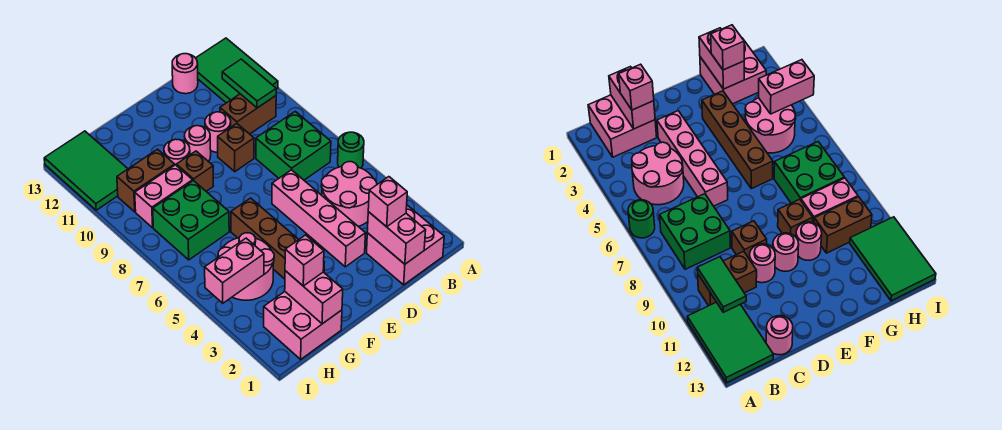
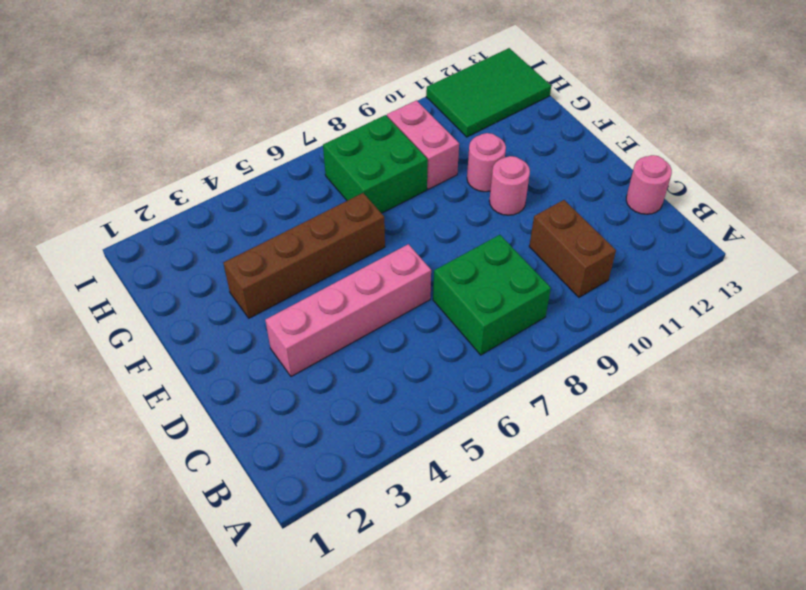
none -> green 1x1 round brick [338,132,364,168]
none -> green 2x3 tile [196,38,278,103]
none -> pink 2x2 brick [367,205,444,285]

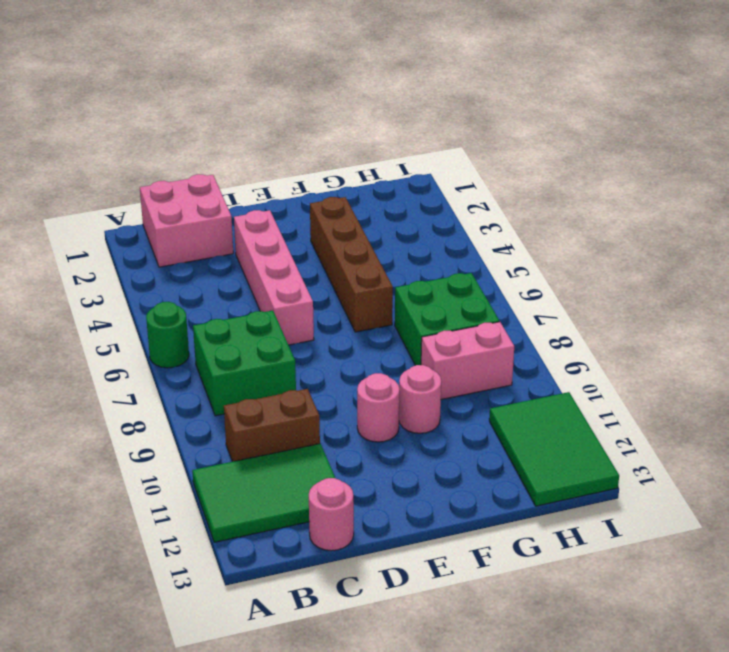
green 2x3 tile [192,444,335,542] -> green 2x3 tile turned to [196,38,278,103]
none -> pink 2x2 round brick [321,162,377,226]
none -> brown 1x1 brick [218,124,254,172]
none -> pink 1x1 round brick [205,112,231,152]

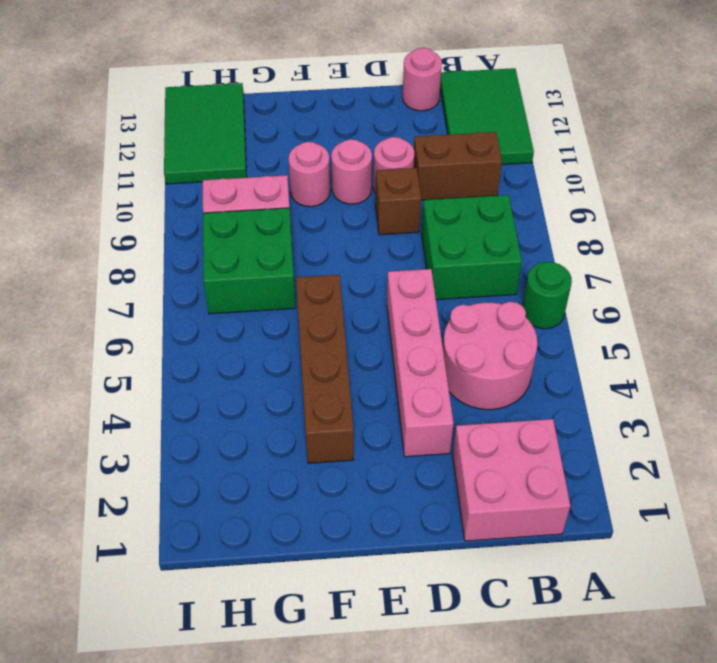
none -> brown 1x1 brick [176,151,213,191]
none -> pink 2x2 brick [264,292,342,359]
none -> pink 2x2 round brick [218,233,274,300]

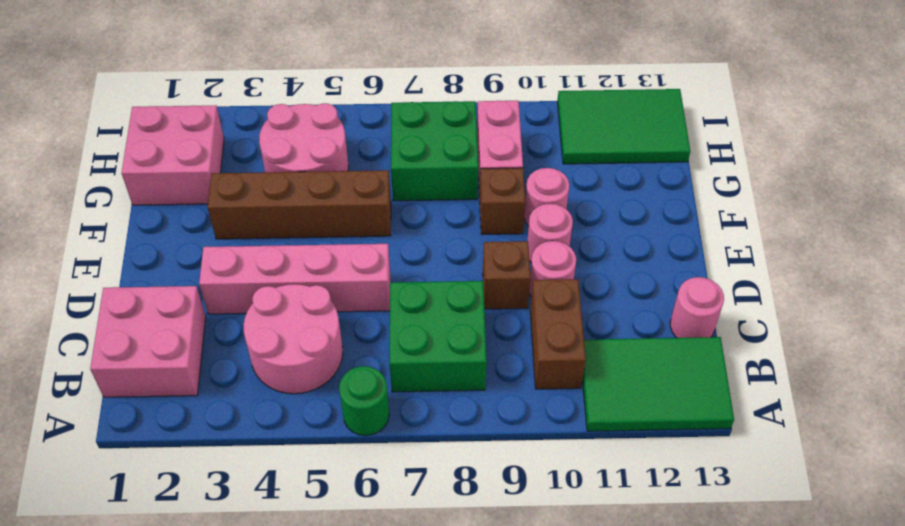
none -> brown 1x2 brick [117,149,175,212]
none -> green 1x2 tile [222,59,276,108]
none -> pink 1x2 brick [367,212,426,264]

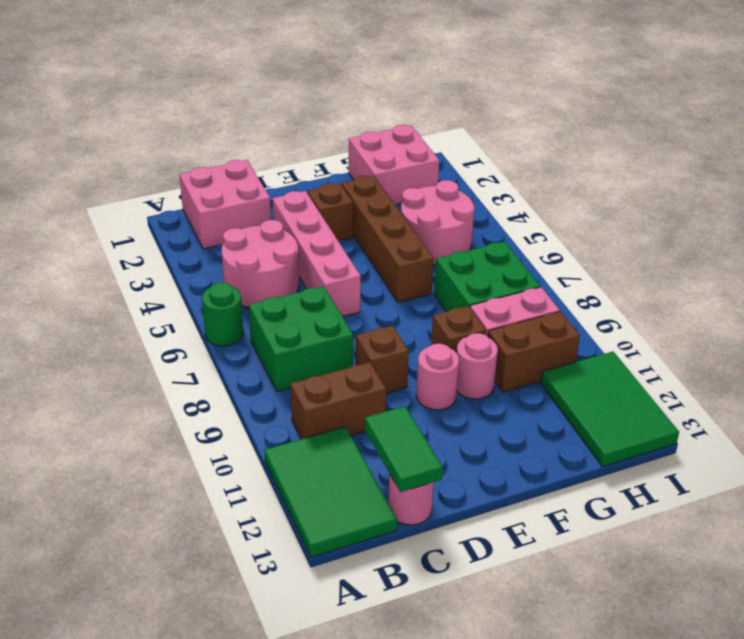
green 1x2 tile [365,406,443,492] -> green 1x2 tile moved to [222,59,276,108]
brown 1x1 brick [307,183,353,241] -> none
none -> pink 1x1 round brick [205,112,231,152]
none -> pink 1x2 brick [367,212,426,264]
none -> pink 1x2 brick [285,271,343,324]

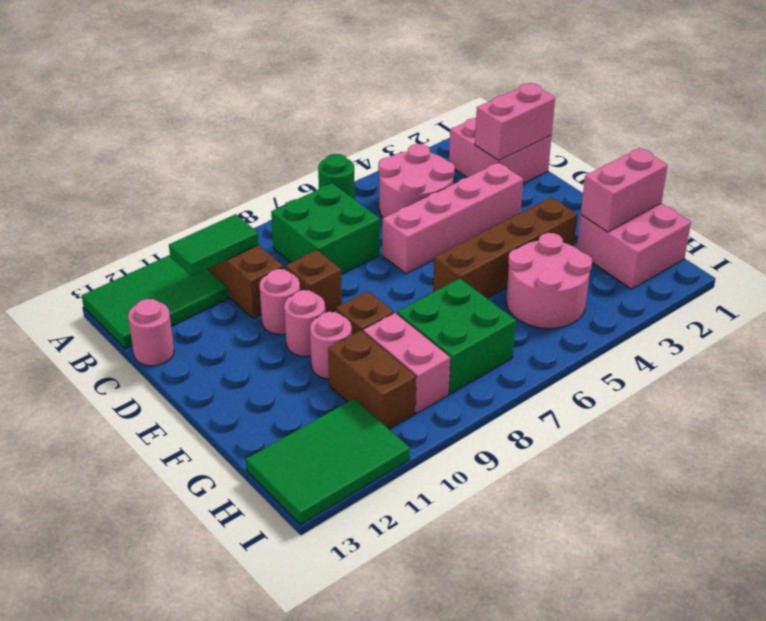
none -> pink 1x2 brick [205,238,264,303]
none -> pink 1x1 brick [368,177,407,227]
none -> pink 1x1 brick [285,235,324,286]

